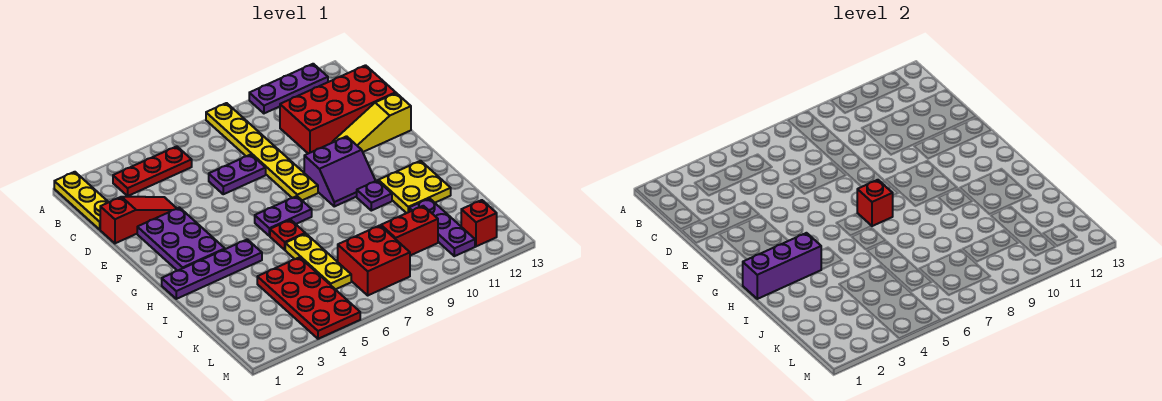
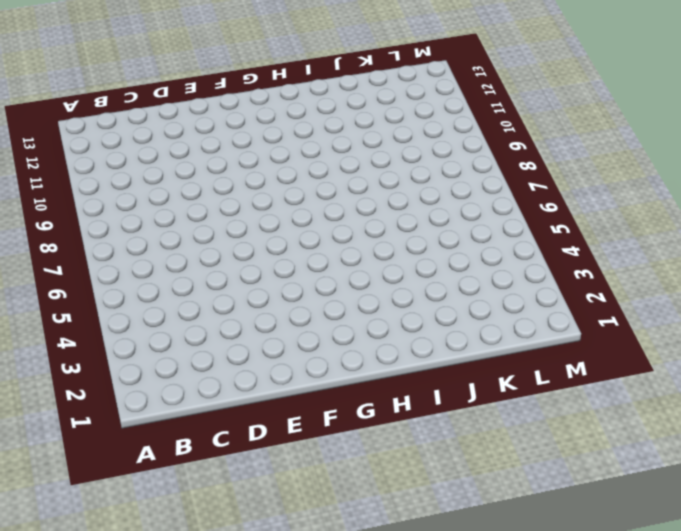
none -> yellow 1x3 plate [54,172,109,229]
none -> yellow 1x6 plate [206,103,318,200]
none -> purple 1x3 plate [249,64,328,113]

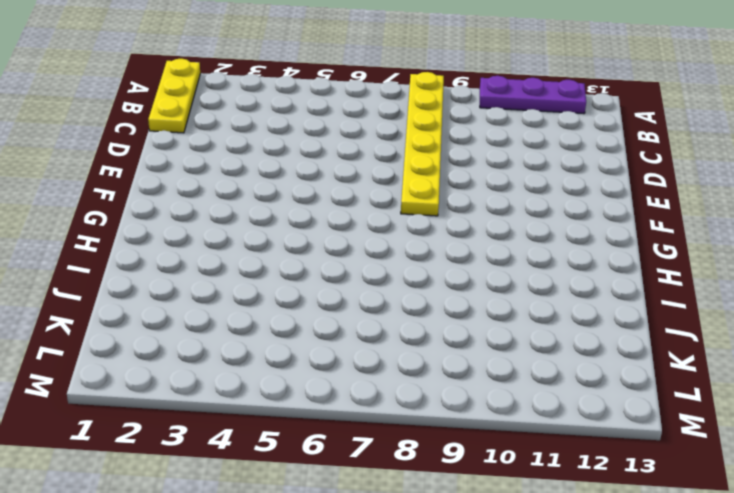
none -> red 1x3 plate [113,146,192,196]
none -> red 2x4 brick [280,65,396,154]
none -> red 1x3 slope [100,197,177,243]

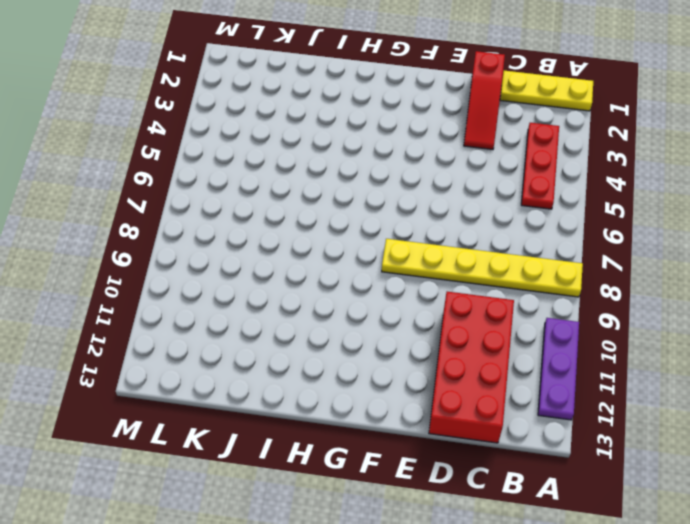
none -> purple 1x2 plate [209,154,266,194]
none -> purple 2x3 plate [137,207,225,271]
none -> yellow 1x3 slope [332,93,411,152]

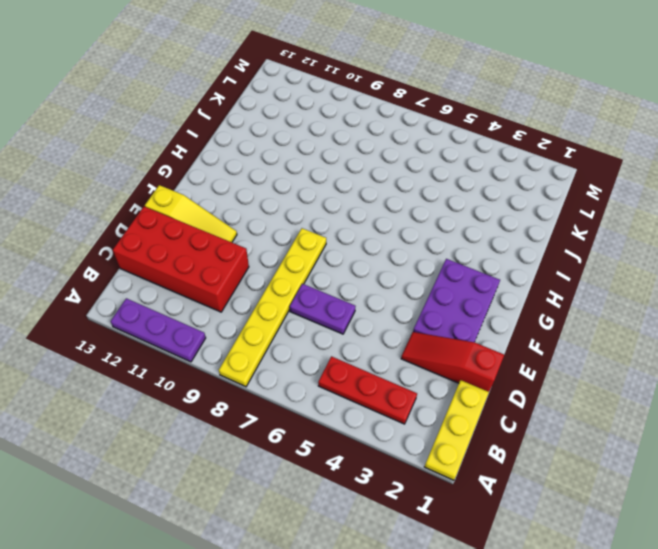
none -> purple 2x2 slope [304,136,375,206]
none -> purple 1x2 plate [255,196,312,236]
none -> purple 1x4 plate [162,239,262,299]

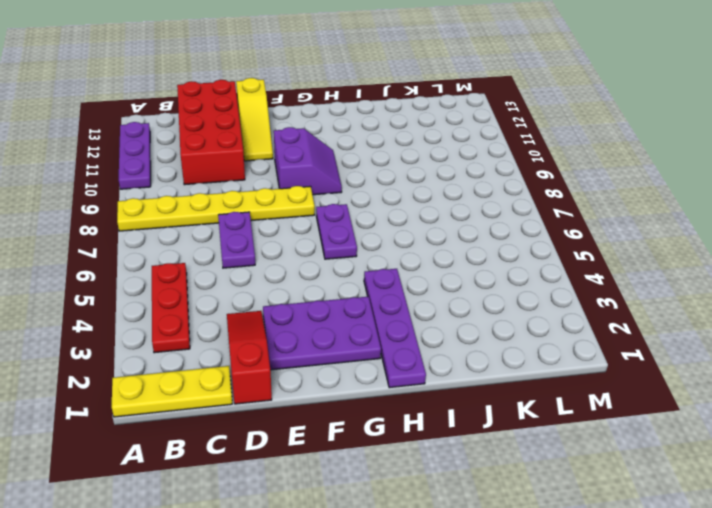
none -> red 1x1 plate [270,220,305,250]
none -> purple 1x1 plate [357,180,392,211]
none -> yellow 2x2 plate [378,161,451,213]

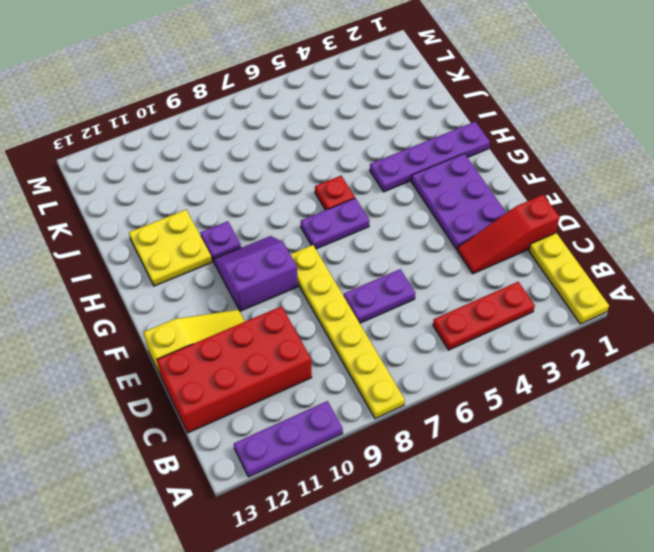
none -> yellow 1x3 plate [285,234,351,289]
none -> red 2x4 plate [257,257,360,339]
none -> purple 1x3 plate [409,198,475,256]

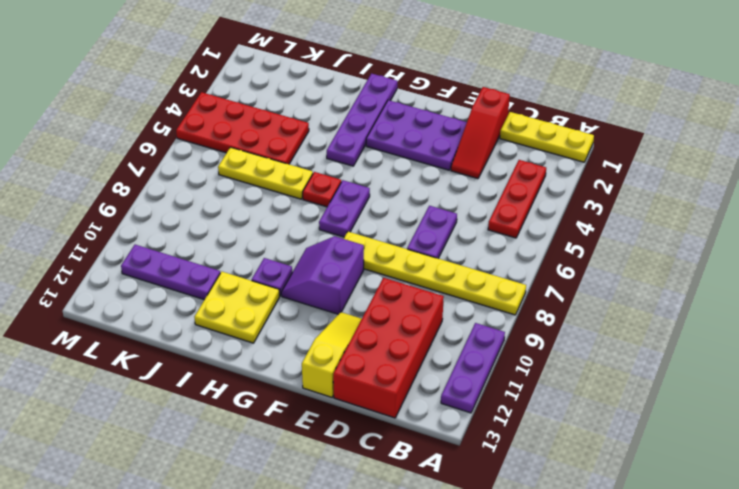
none -> red 2x2 brick [338,225,410,295]
none -> red 1x2 brick [381,206,438,256]
none -> red 1x1 brick [461,200,497,246]

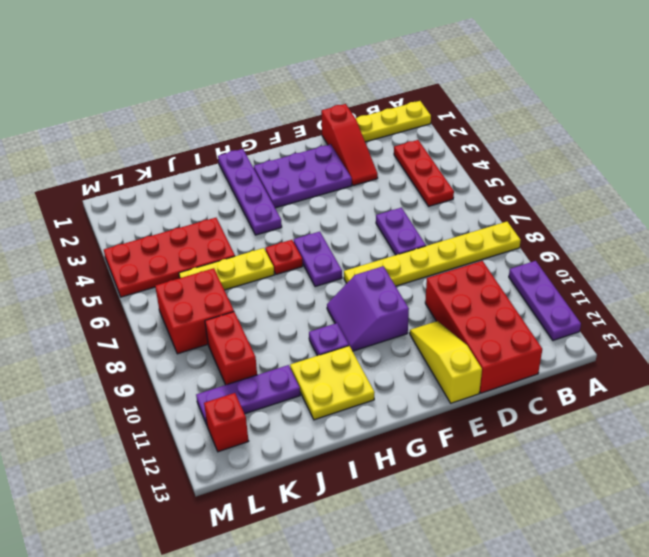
none -> red 1x1 brick [857,180,893,226]
none -> purple 1x3 brick [743,233,821,299]

